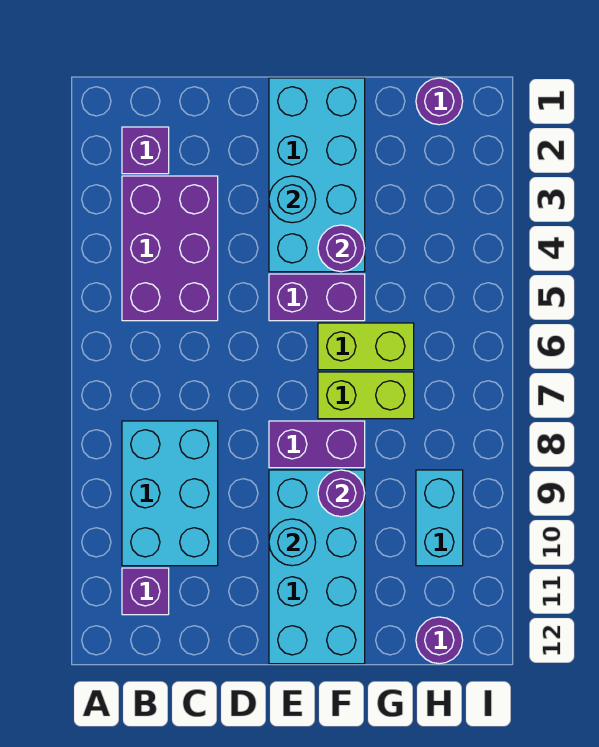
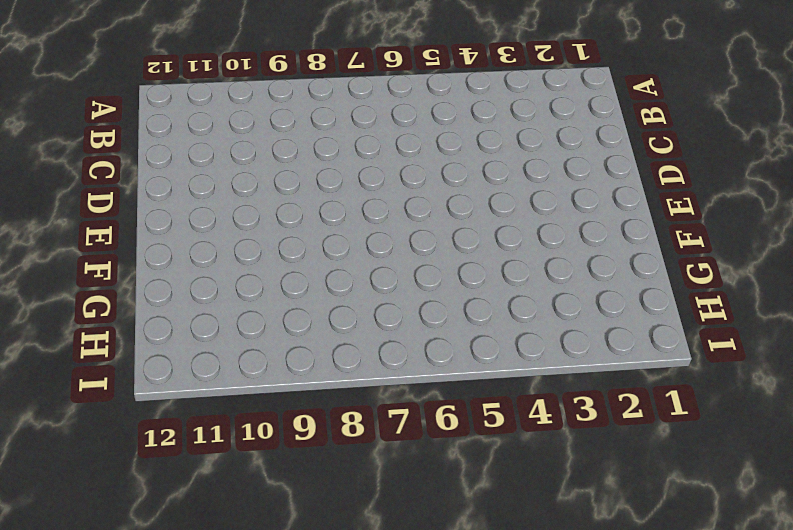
none -> purple 1x1 brick [122,127,169,174]
none -> purple 2x3 brick [122,176,218,321]
none -> cyan 2x3 brick [122,421,218,566]

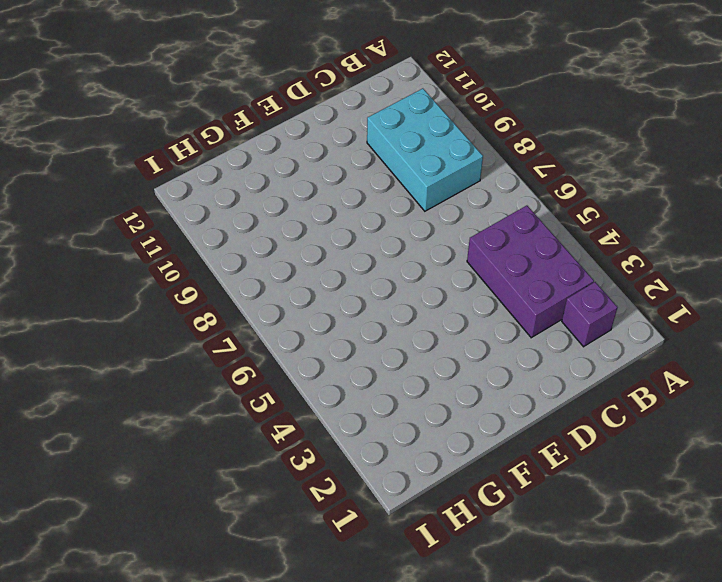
none -> purple 1x1 brick [122,568,169,615]
none -> cyan 2x4 brick [269,78,365,272]
none -> purple 1x2 brick [269,274,365,321]

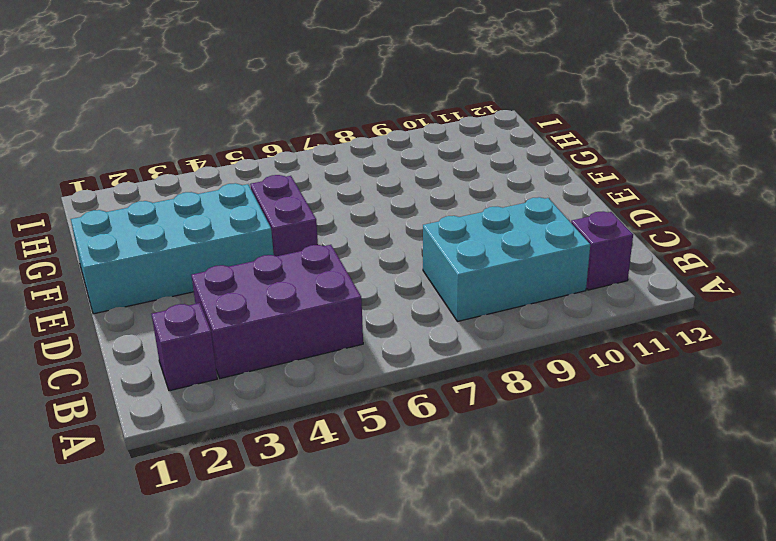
none -> purple 1x2 brick [269,421,365,468]
none -> cyan 2x4 brick [269,470,365,664]
none -> lime 1x2 brick [318,323,414,370]

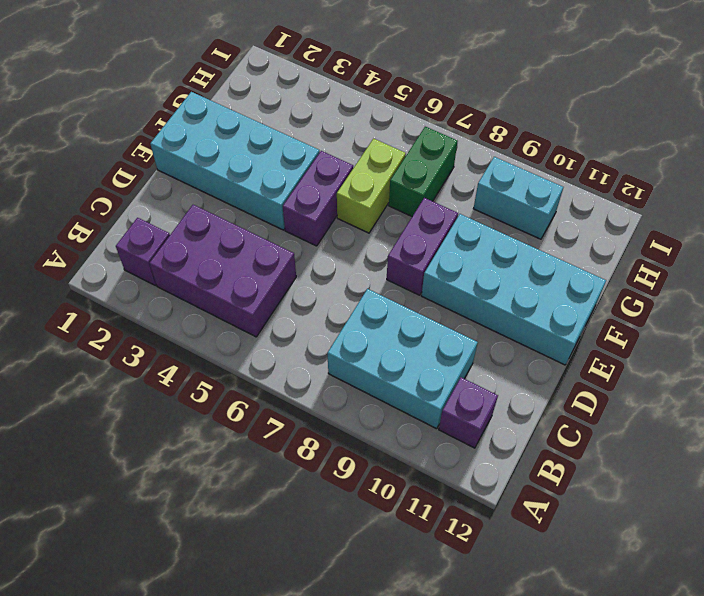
green 1x2 brick [389,127,458,216] -> lime 1x2 brick [318,372,414,419]
none -> purple 1x1 round brick [416,78,463,125]
none -> purple 1x1 round brick [416,617,463,664]
none -> cyan 1x1 round brick [269,176,316,223]

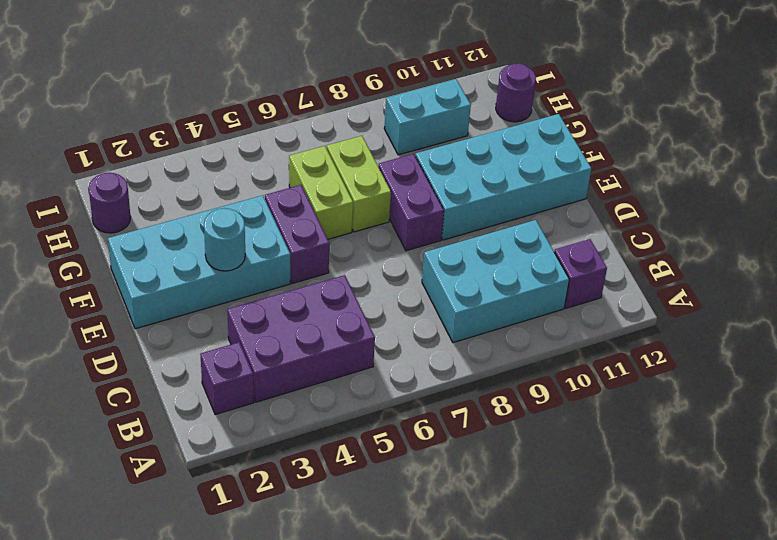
none -> cyan 1x1 round brick [269,519,316,566]
none -> purple 1x1 round brick [318,225,365,272]
none -> purple 1x1 round brick [318,470,365,517]

